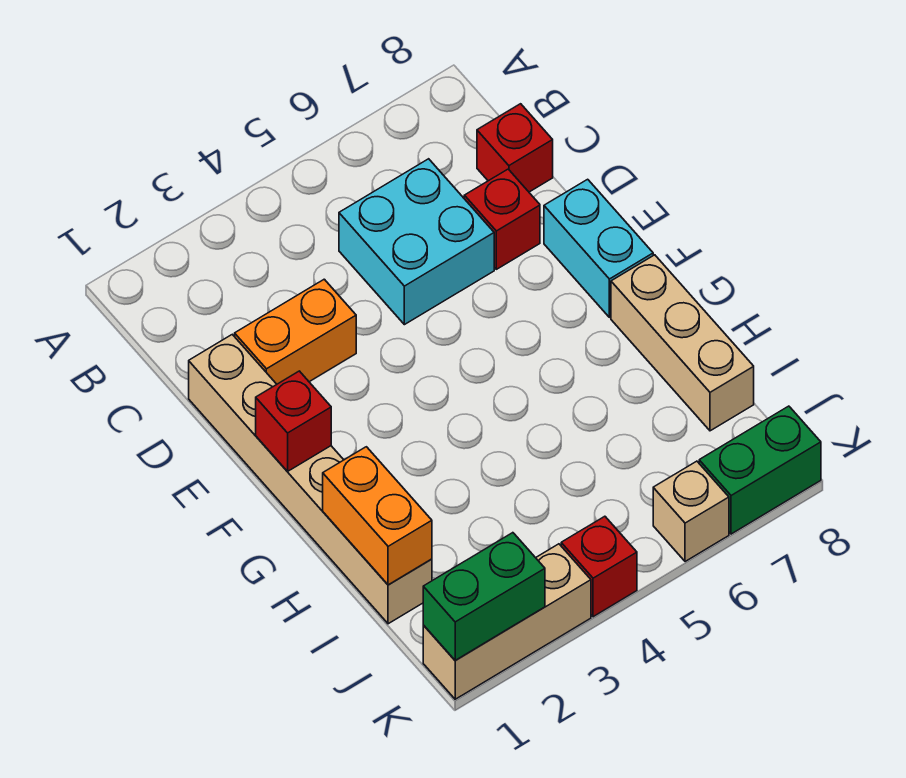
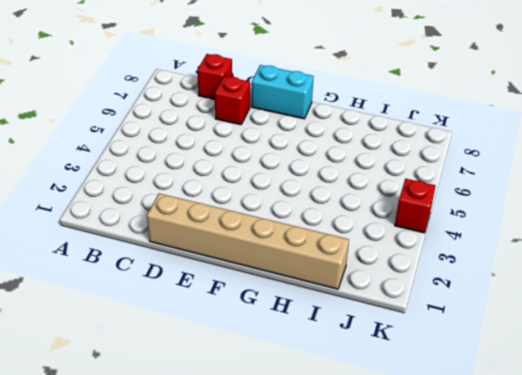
none -> cyan 2x2 brick [339,159,494,325]
none -> orange 1x2 brick [235,279,356,384]
none -> tan 1x3 brick [611,255,754,431]

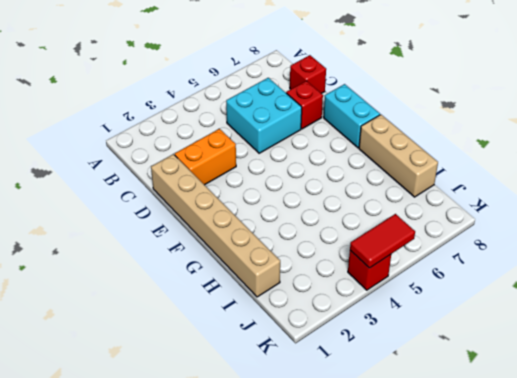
red 1x2 tile [350,214,415,268] -> none
none -> tan 1x3 brick [423,544,591,699]
none -> tan 1x1 brick [653,461,729,562]
none -> green 1x2 brick [699,406,821,534]

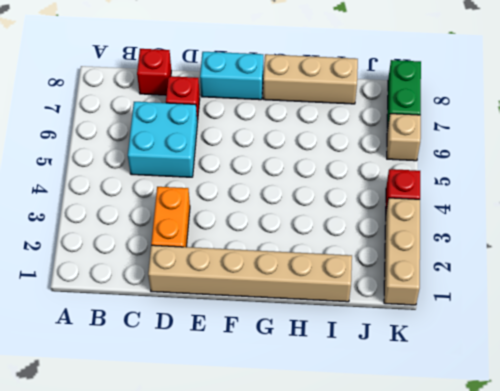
none -> red 1x1 brick [256,371,331,471]
none -> orange 1x2 brick [323,447,432,585]
none -> green 1x2 brick [423,533,545,660]

